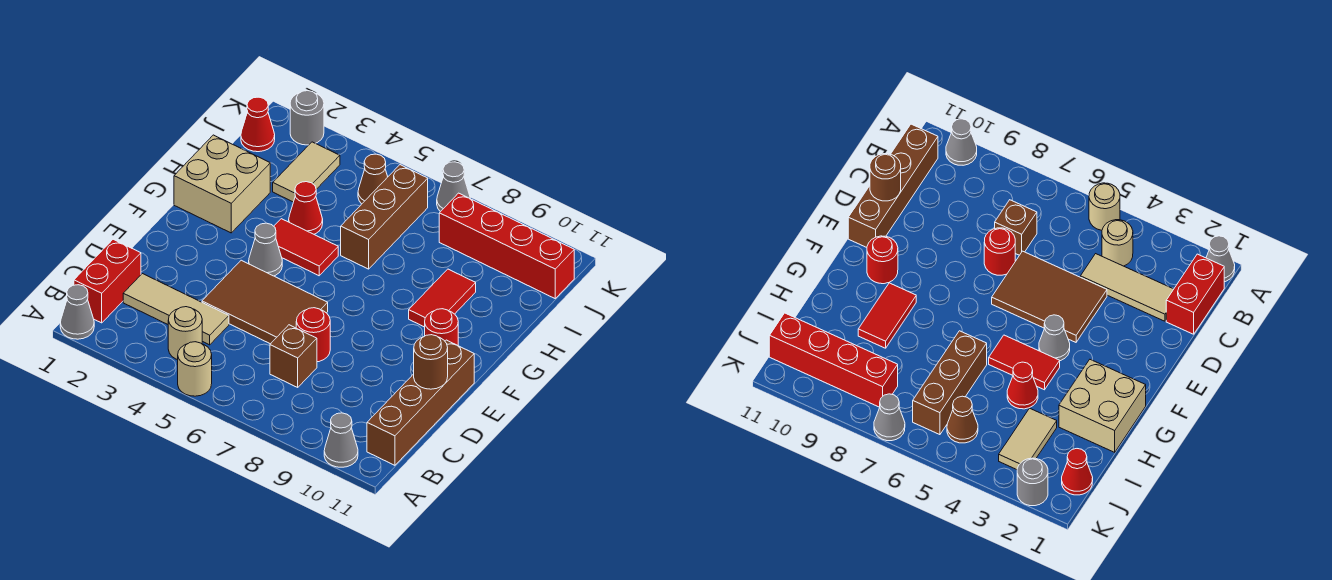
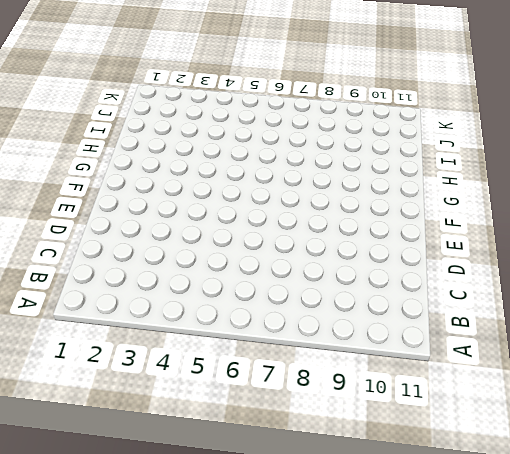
none -> grey 1x1 cone [60,285,94,339]
none -> tan 1x1 round brick [178,342,212,396]
none -> grey 1x1 cone [324,413,358,467]

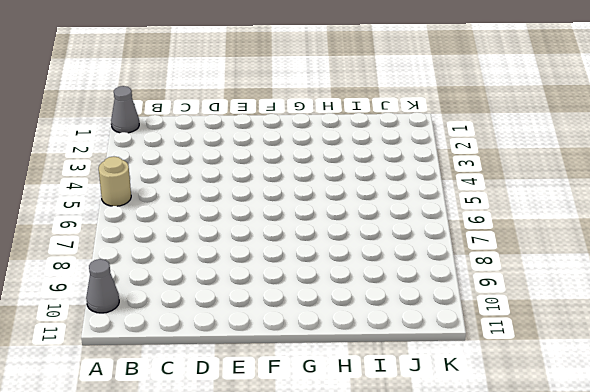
none -> red 1x2 brick [74,239,141,323]
none -> tan 1x1 round brick [168,307,202,360]
none -> brown 1x4 brick [367,340,474,465]

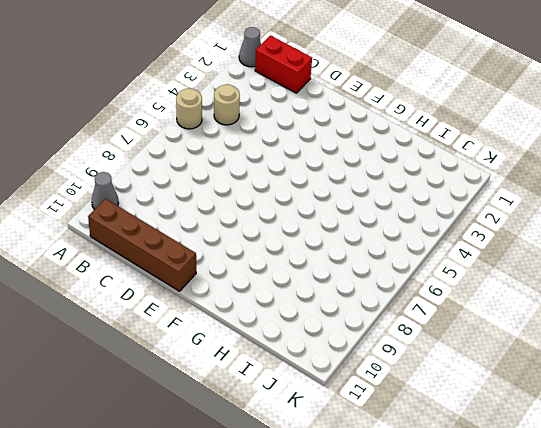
none -> tan 1x3 tile [123,274,229,345]
none -> brown 1x1 brick [270,325,317,387]
none -> brown 2x3 tile [202,260,328,344]

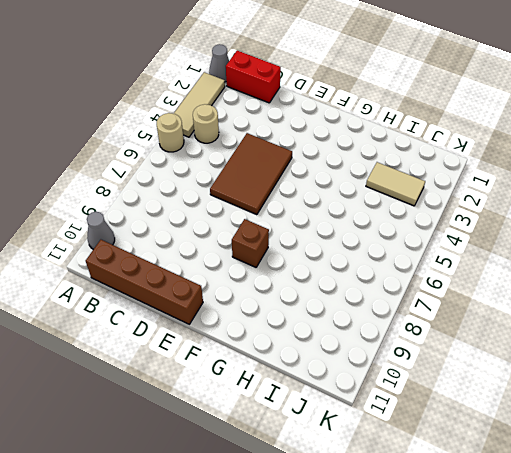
tan 1x3 tile [174,72,225,137] -> tan 1x3 tile moved to [123,274,229,345]
brown 1x1 brick [232,219,269,267] -> brown 1x1 brick moved to [270,325,317,387]
none -> red 1x1 round brick [296,308,330,362]
none -> grey 1x1 cone [249,223,282,276]
none -> red 1x1 round brick [425,309,458,346]

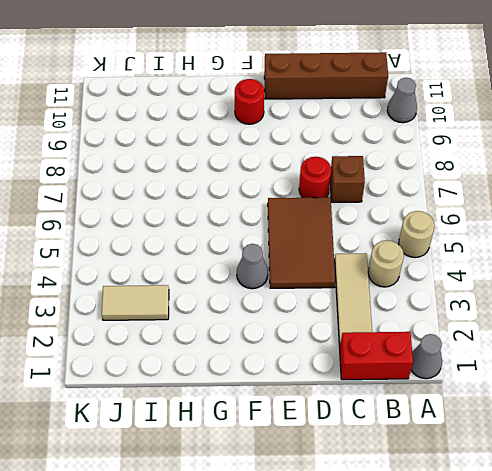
none -> tan 2x2 brick [174,135,270,233]
none -> red 1x2 tile [274,219,338,276]
none -> red 1x2 tile [409,269,476,327]

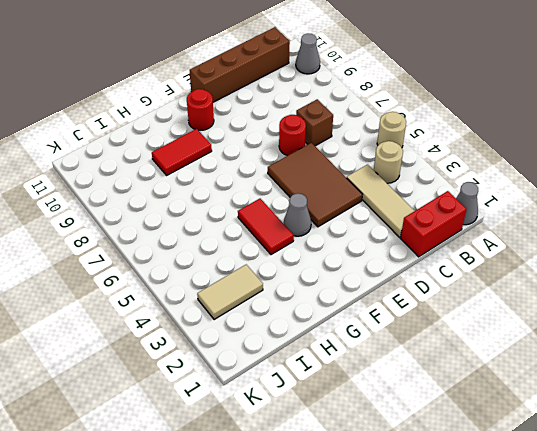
none -> tan 2x2 brick [174,135,270,233]
none -> red 1x1 cone [289,182,323,234]
none -> brown 1x3 brick [341,165,428,269]

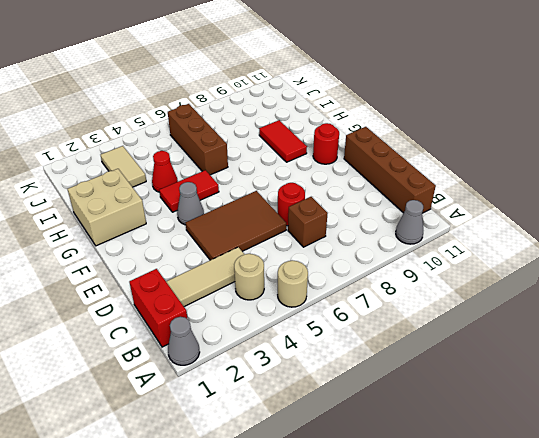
none -> red 1x1 cone [241,97,275,152]
none -> brown 1x1 cone [358,154,388,204]
none -> red 1x4 brick [439,193,574,298]

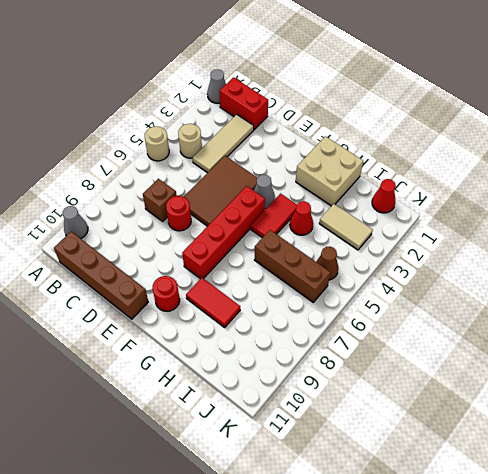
red 1x4 brick [182,186,265,279] -> red 1x4 brick moved to [439,193,574,298]
none -> grey 1x1 round brick [290,91,324,145]
none -> grey 1x1 cone [437,162,470,212]
none -> brown 1x1 round brick [414,335,448,389]

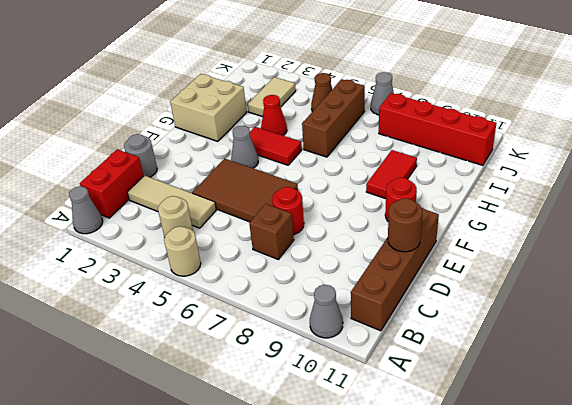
grey 1x1 round brick [124,134,157,177] -> grey 1x1 round brick moved to [290,91,324,145]
none -> red 1x1 cone [241,97,275,152]

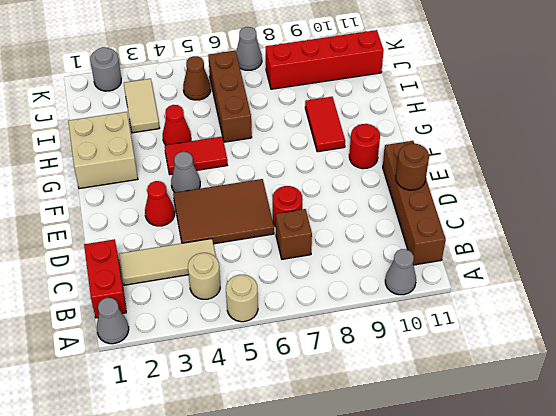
red 1x1 cone [145,181,175,226] -> red 1x1 cone moved to [241,97,275,152]

